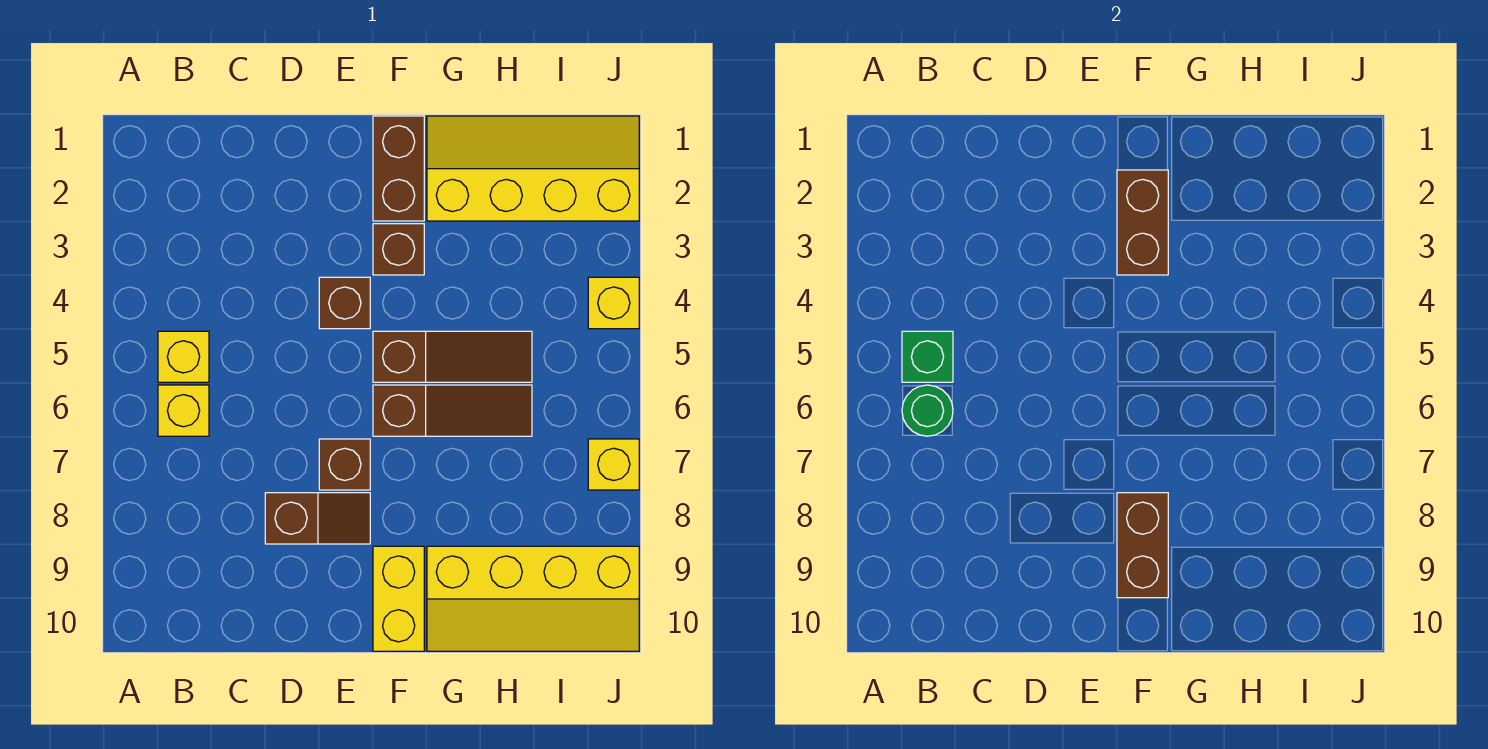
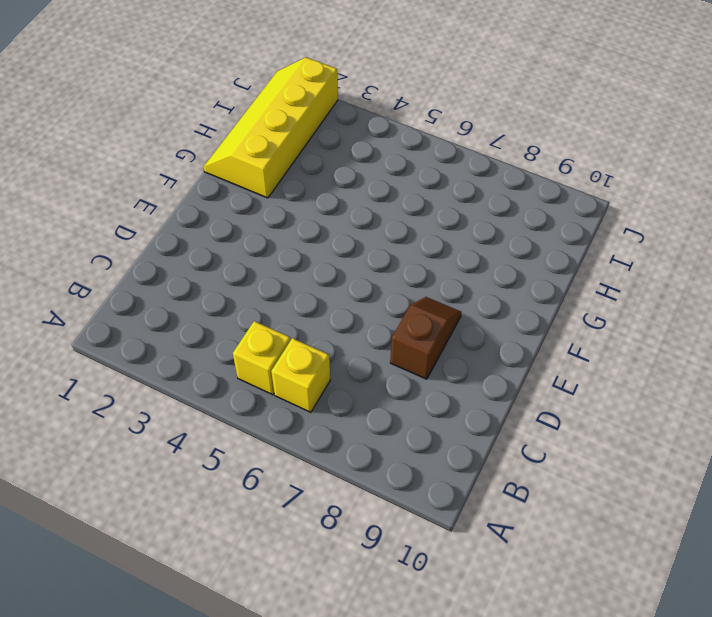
none -> brown 1x1 brick [319,277,370,329]
none -> brown 1x1 brick [319,439,370,490]
none -> brown 1x2 brick [373,116,424,221]

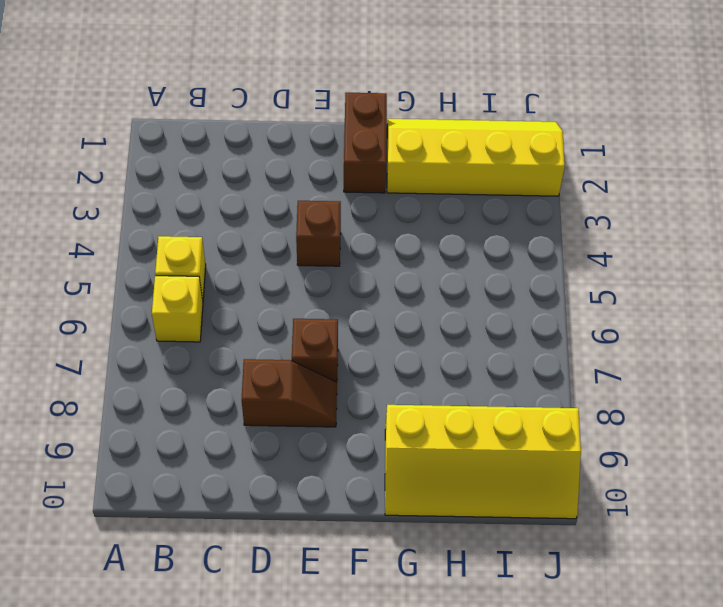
none -> brown 1x1 brick [373,224,424,275]
none -> brown 1x3 slope [373,331,532,382]
none -> brown 1x3 slope [373,385,532,436]

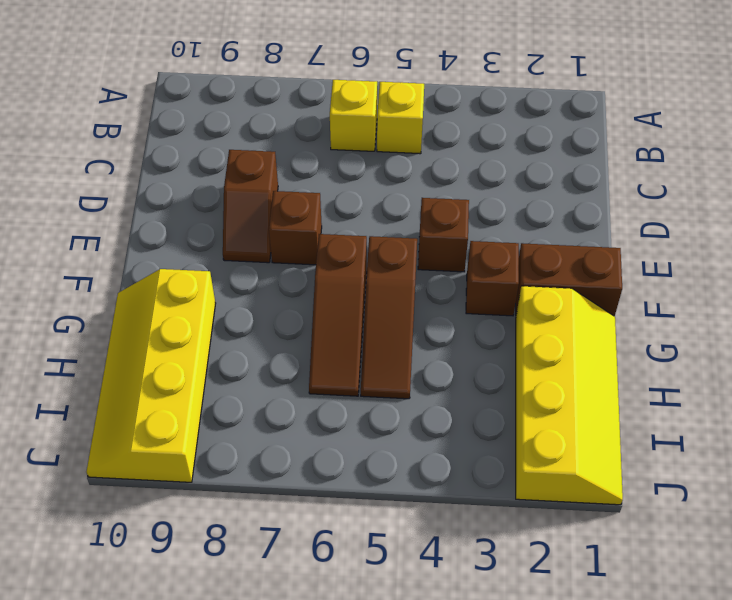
none -> yellow 1x2 brick [373,546,424,651]
none -> yellow 1x1 brick [588,277,639,329]
none -> yellow 1x1 brick [588,439,639,490]

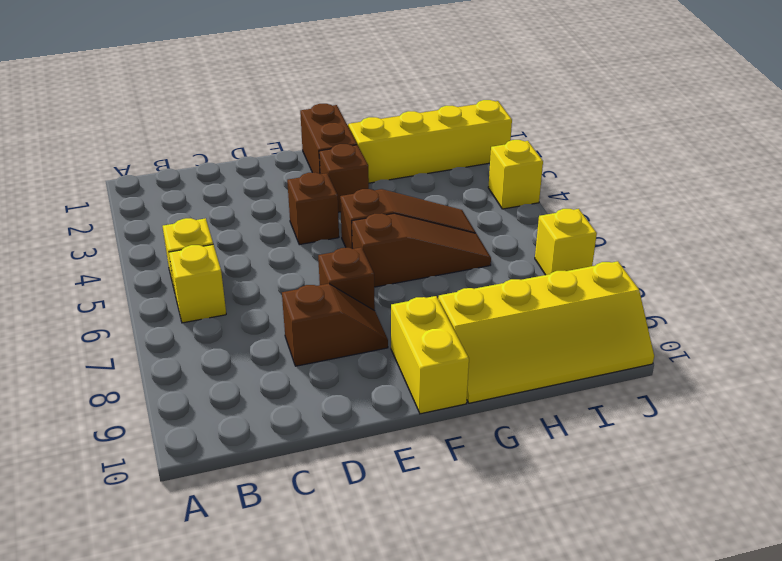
none -> green 1x1 brick [902,331,953,382]
none -> green 1x1 round brick [902,385,953,436]
none -> brown 1x2 brick [1117,170,1168,275]

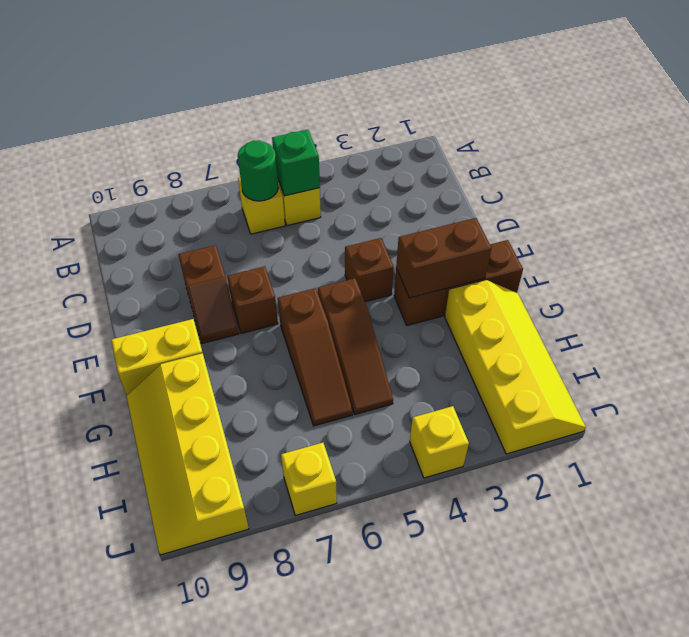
none -> brown 1x2 brick [1117,493,1168,598]

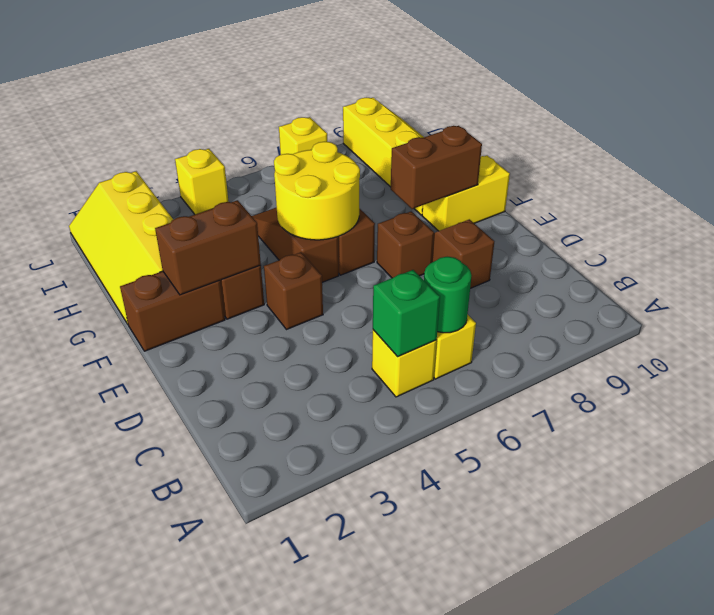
yellow 2x2 round brick [274,142,360,240] -> none

